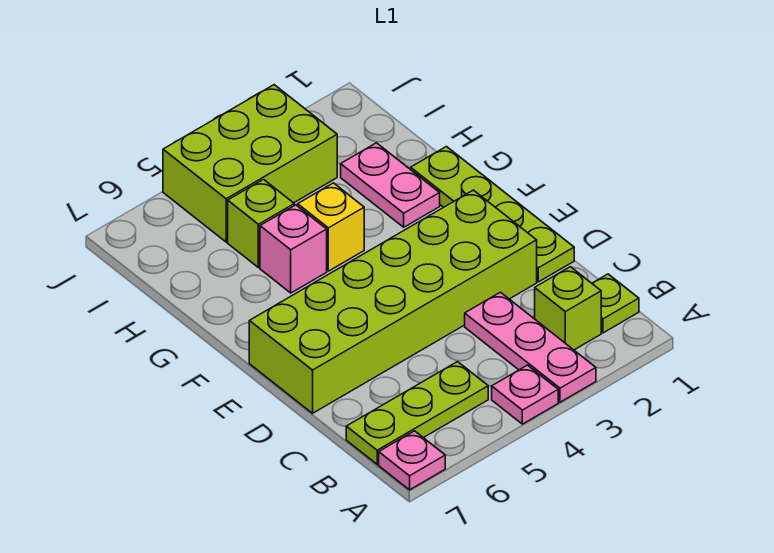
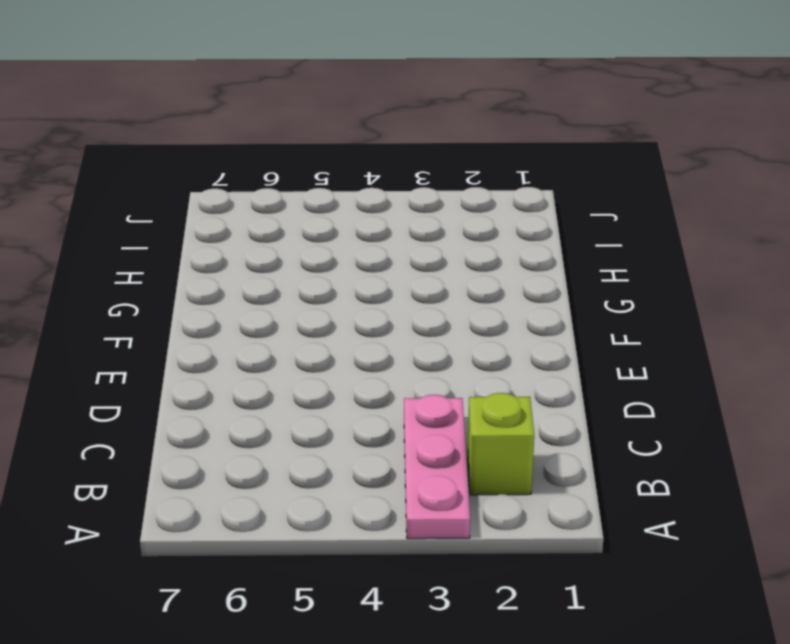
none -> pink 1x1 plate [492,365,558,424]
none -> pink 1x1 plate [379,431,445,490]
none -> lime 1x1 plate [592,274,639,333]

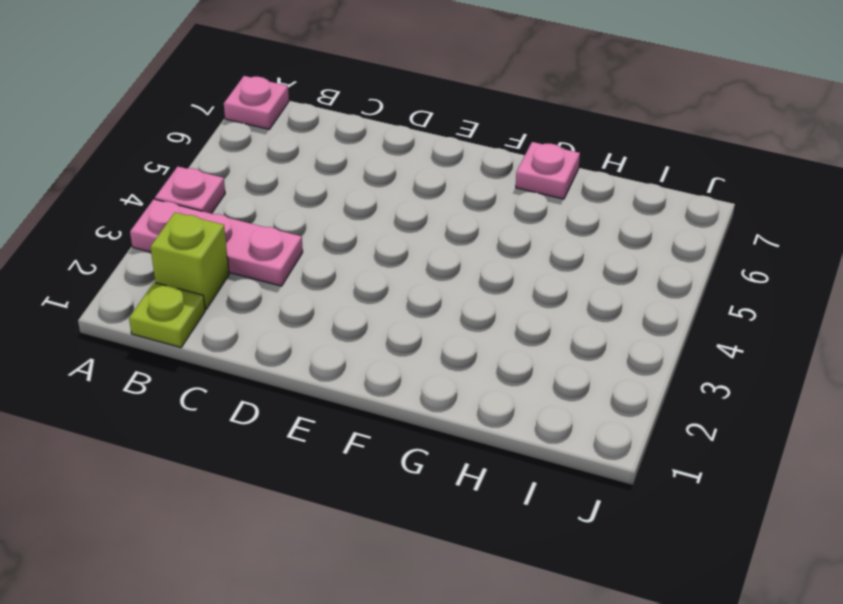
pink 1x1 plate [516,142,580,199] -> none
none -> lime 1x3 plate [346,362,488,464]
none -> lime 1x4 plate [411,147,574,282]
none -> lime 2x6 brick [249,190,537,413]

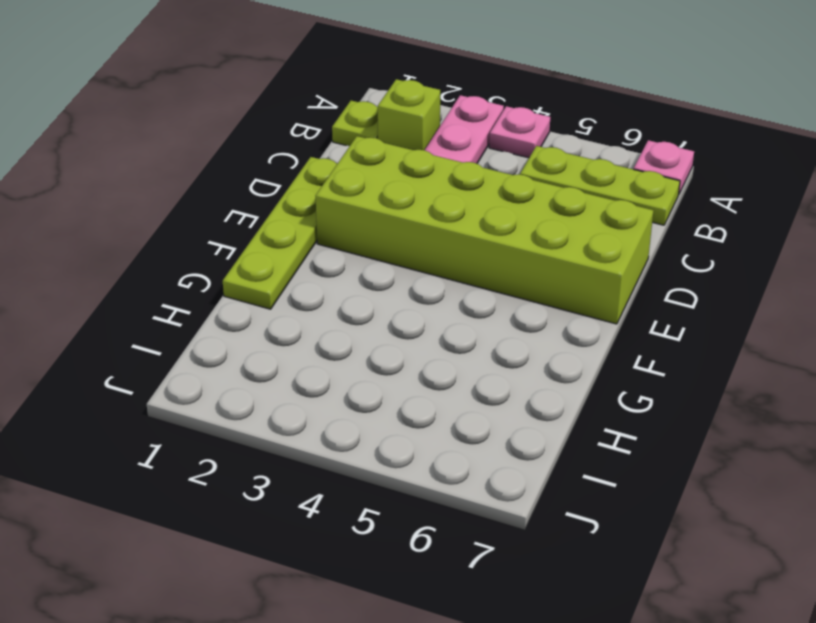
none -> pink 1x2 plate [341,143,440,227]
none -> yellow 1x1 brick [298,183,364,271]
none -> pink 1x1 brick [260,205,327,293]

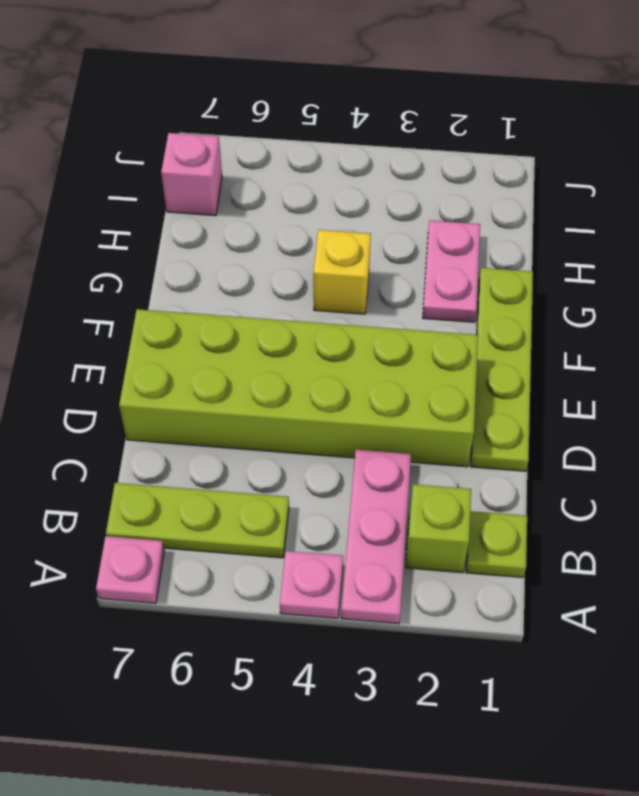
pink 1x1 brick [161,133,222,216] -> pink 1x1 brick moved to [260,205,327,293]
none -> lime 1x1 brick [228,180,294,268]
none -> lime 2x3 brick [163,85,337,242]

